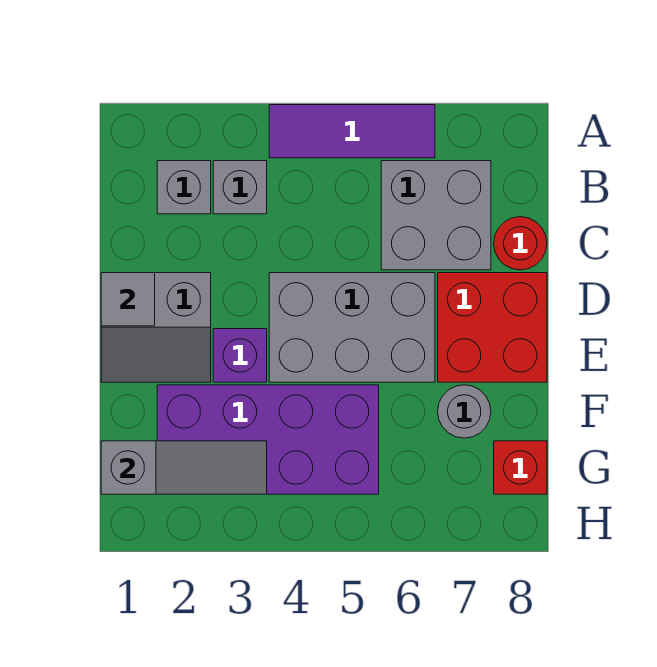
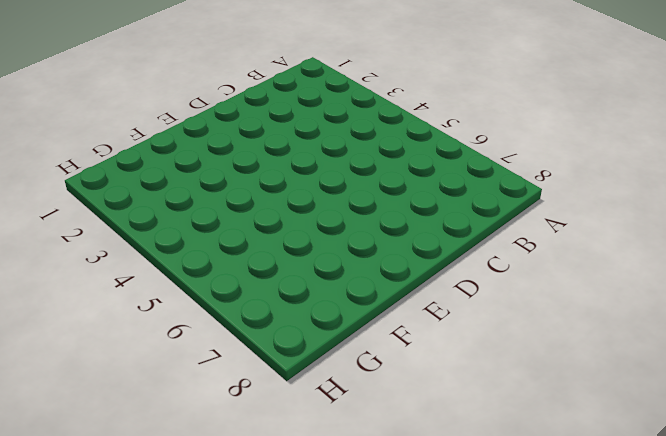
none -> purple 1x3 tile [269,105,435,158]
none -> grey 1x1 brick [157,161,211,214]
none -> grey 1x1 brick [213,161,267,214]

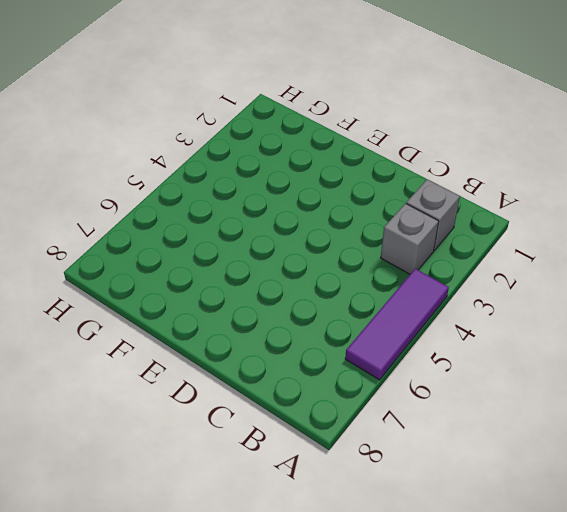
none -> grey 2x2 brick [381,161,491,270]
none -> red 1x1 round brick [494,217,547,270]
none -> grey 2x2 slope [101,273,211,382]

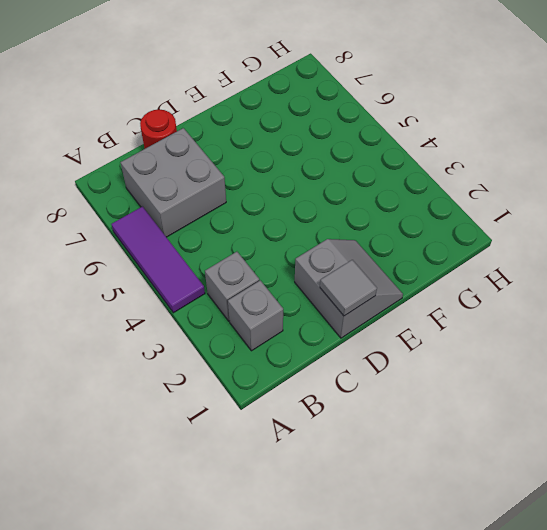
none -> grey 2x3 brick [269,273,435,382]
none -> red 2x2 brick [438,273,547,382]
none -> purple 1x1 brick [213,329,267,382]

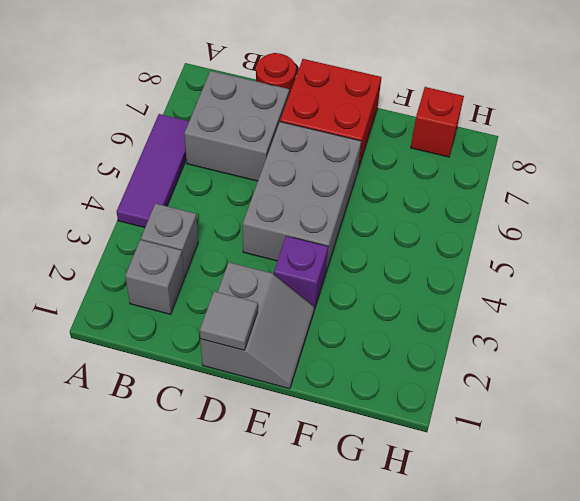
none -> purple 2x4 brick [157,385,379,494]
none -> grey 1x1 round brick [438,385,491,438]
none -> grey 1x3 slope [101,441,267,494]

